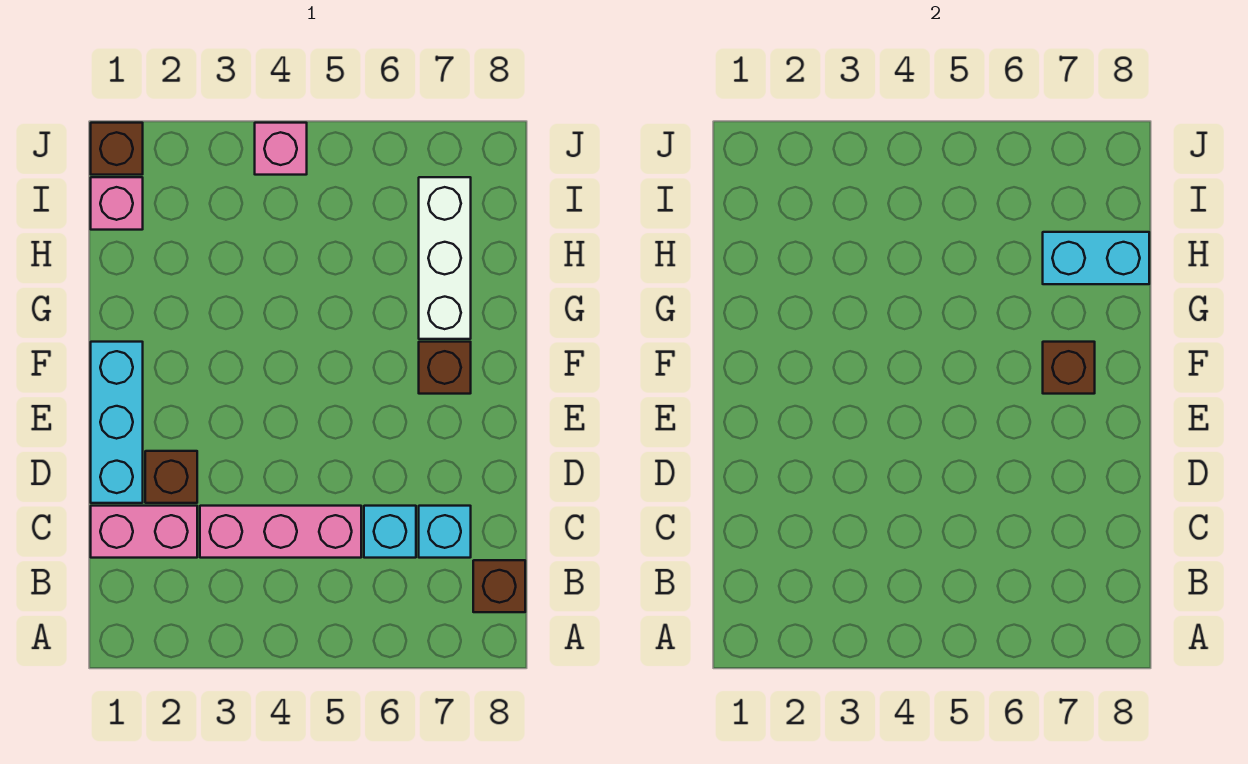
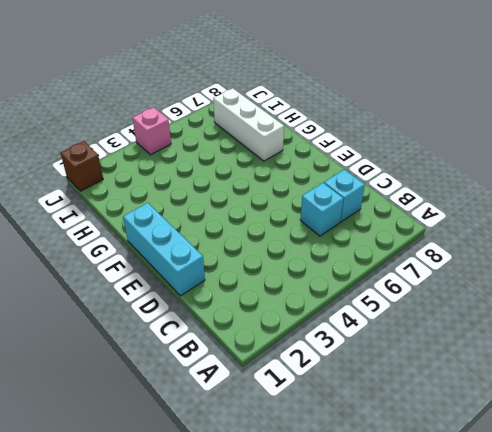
none -> brown 1x1 brick [473,560,525,612]
none -> pink 1x2 brick [91,506,197,558]
none -> pink 1x3 brick [200,506,361,558]

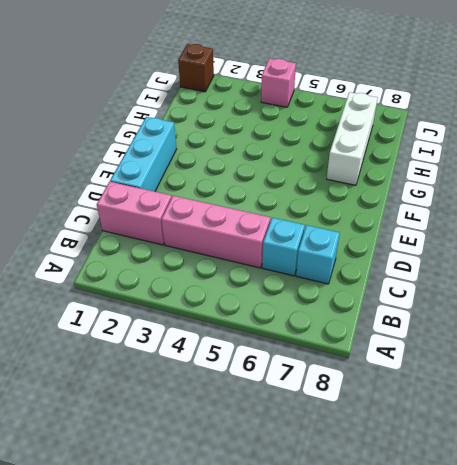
none -> brown 1x1 brick [473,560,525,612]
none -> brown 1x1 brick [145,451,197,503]
none -> brown 1x1 brick [419,342,471,394]

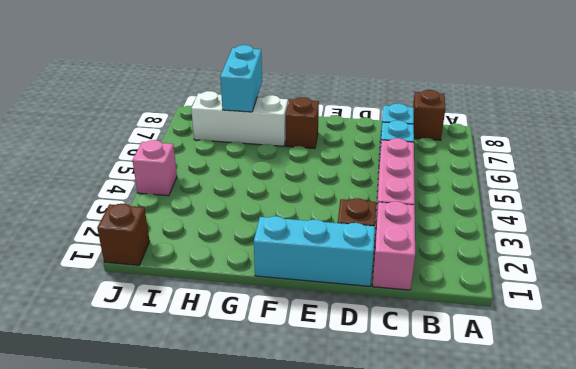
none -> pink 1x1 brick [91,177,143,230]
none -> brown 1x1 brick [1043,342,1095,394]

